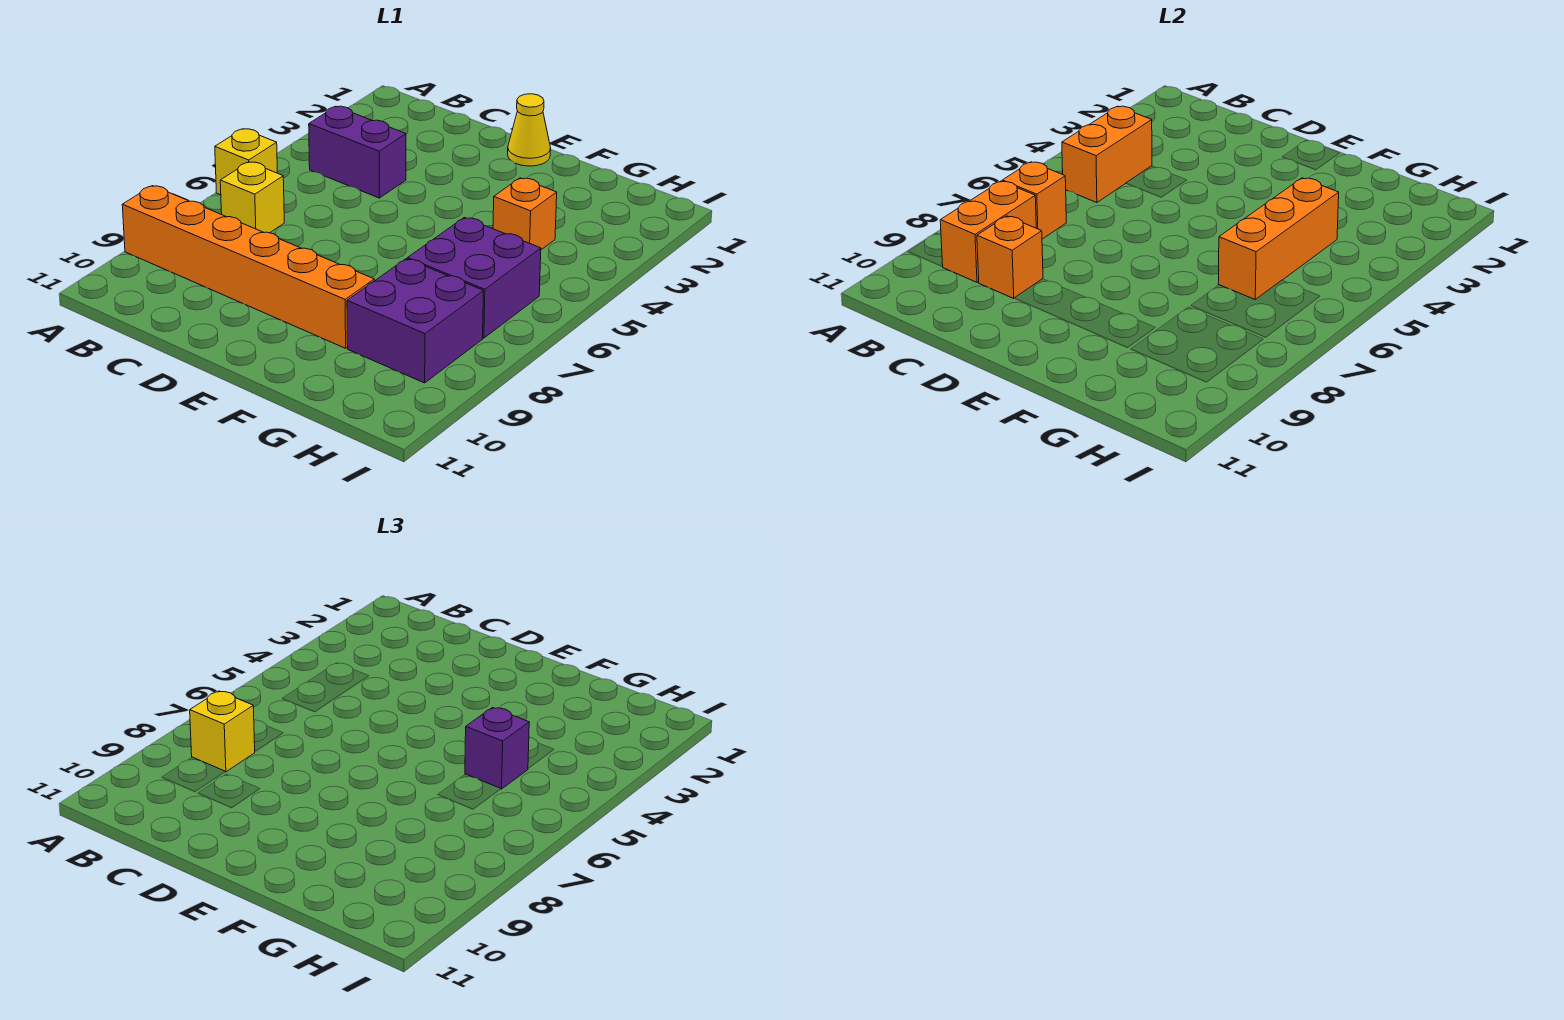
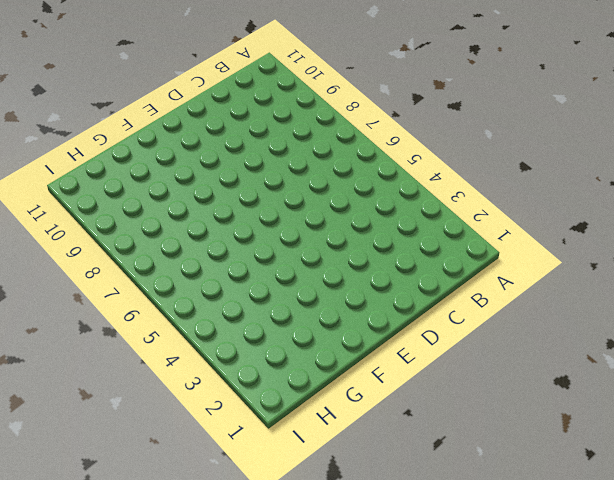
none -> yellow 1x1 brick [215,129,277,195]
none -> orange 1x6 brick [122,186,374,348]
none -> purple 1x2 brick [309,106,406,198]

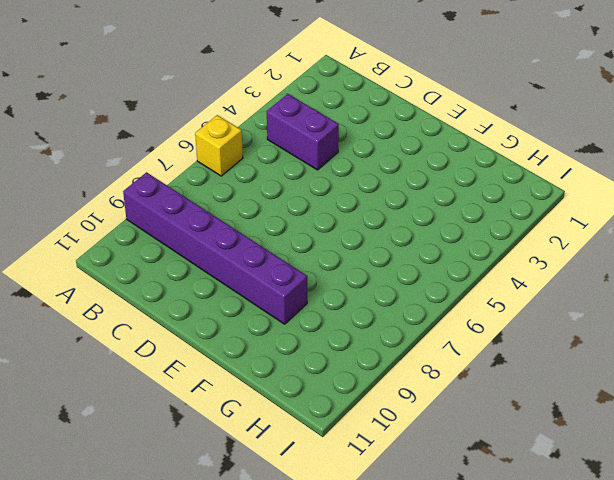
purple 1x6 brick [123,172,307,324] -> orange 1x6 brick [122,186,374,348]
none -> yellow 1x1 brick [220,162,284,233]
none -> yellow 1x1 cone [508,94,551,166]
none -> orange 1x1 brick [493,178,557,250]

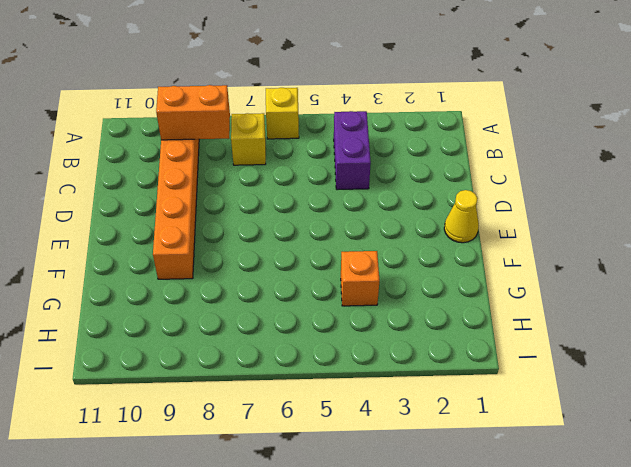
none -> purple 2x2 brick [408,217,541,338]
none -> purple 2x2 brick [347,259,483,383]
none -> orange 1x2 brick [1062,106,1152,203]

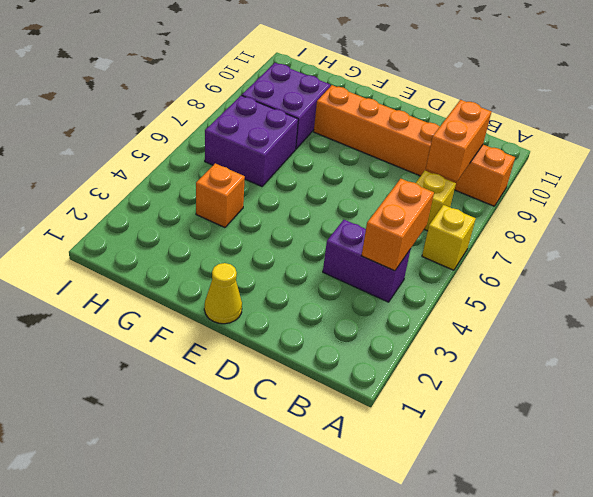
none -> orange 1x1 brick [1002,162,1066,239]
none -> orange 1x1 brick [977,216,1043,299]
none -> orange 1x3 brick [1218,178,1339,299]

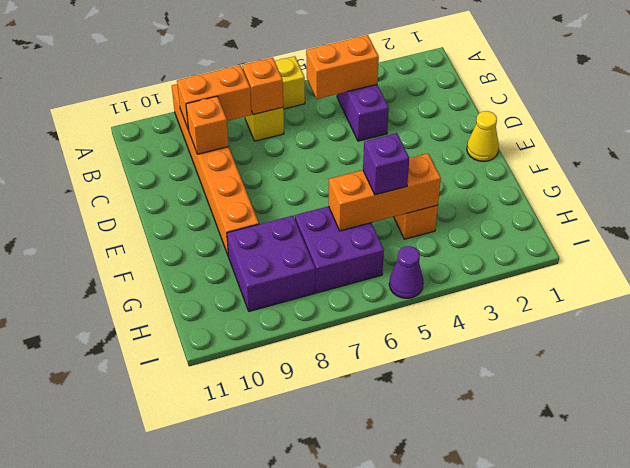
purple 1x1 cone [389,246,423,298] -> none
none -> yellow 1x1 brick [190,691,255,772]

